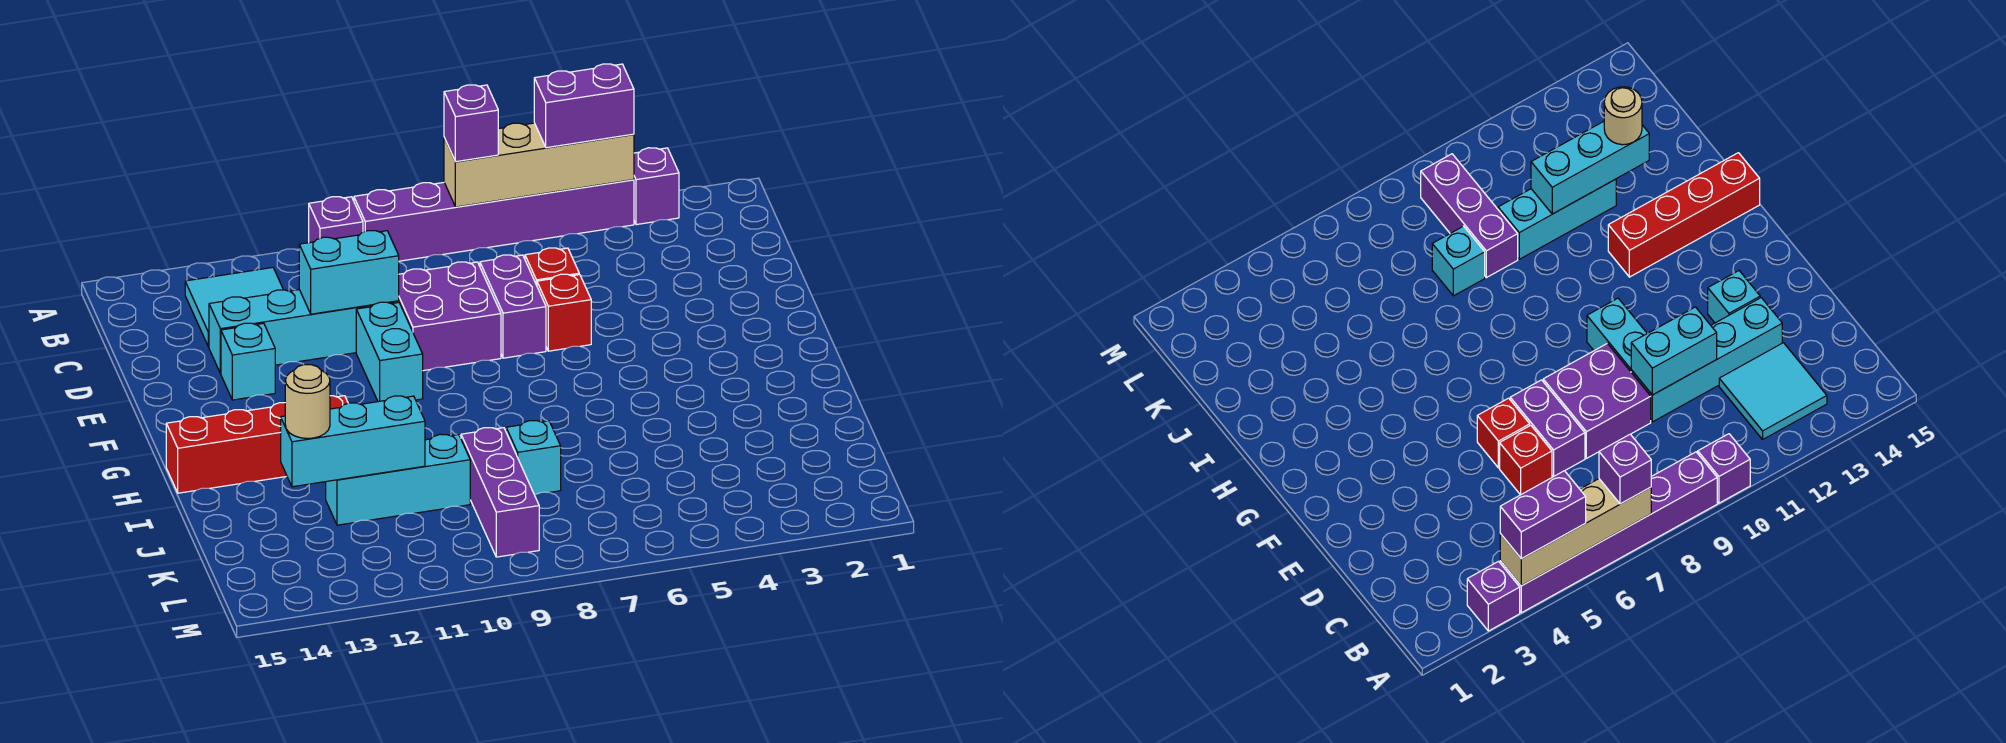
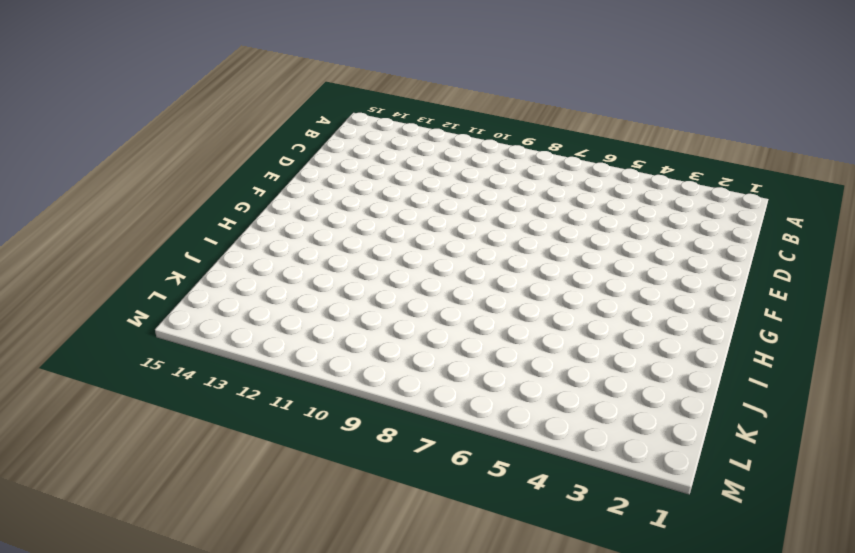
none -> purple 1x1 brick [634,148,679,225]
none -> purple 1x6 brick [354,180,634,261]
none -> purple 1x1 brick [309,197,363,243]

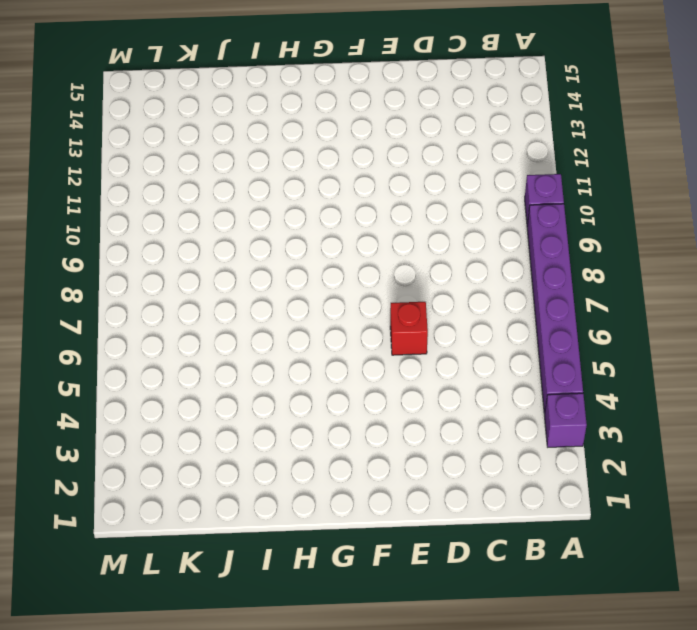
none -> cyan 2x2 tile [185,267,283,347]
none -> red 1x1 brick [525,248,579,285]
none -> purple 1x2 brick [480,255,546,358]

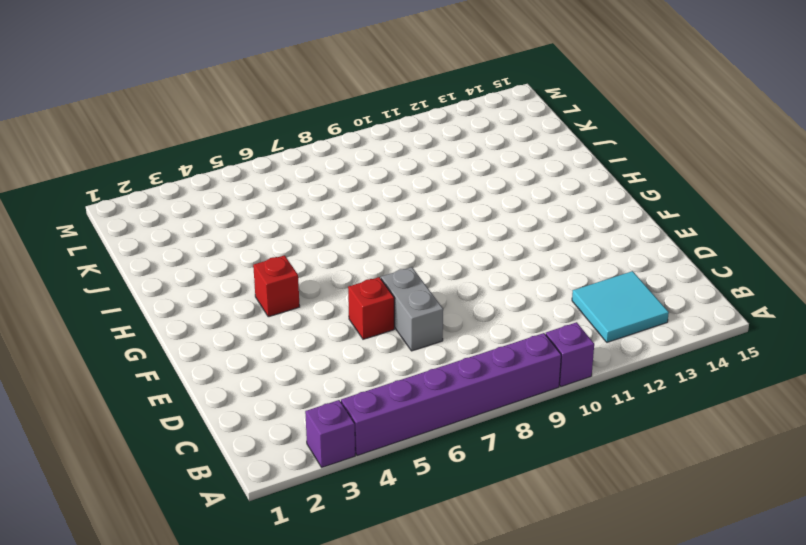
grey 1x2 brick [381,267,443,351] -> purple 1x2 brick [480,255,546,358]
red 1x1 brick [253,255,300,317] -> red 1x1 brick moved to [525,248,579,285]
none -> purple 2x2 brick [399,262,501,371]
none -> cyan 1x4 brick [209,290,399,374]
none -> cyan 1x2 brick [356,302,423,402]

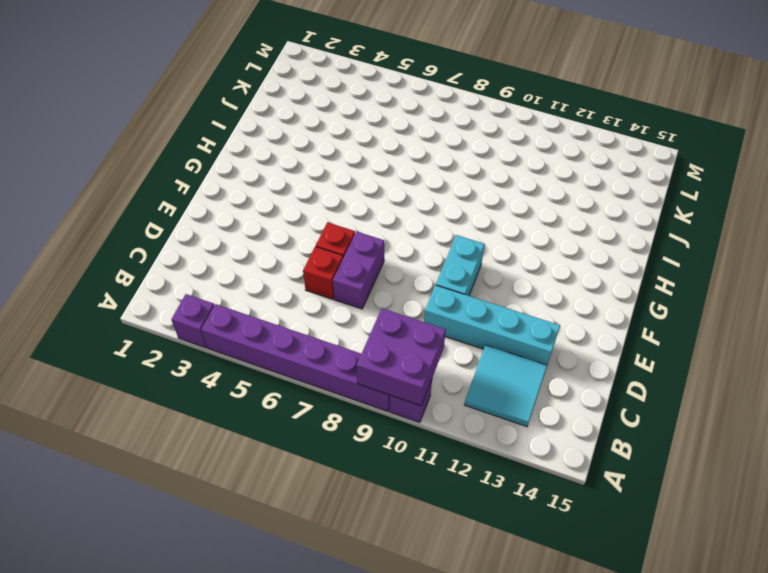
purple 2x2 brick [357,308,446,406] -> purple 2x2 brick moved to [399,262,501,371]
none -> cyan 1x1 brick [221,323,275,400]
none -> red 1x4 brick [166,396,348,493]
none -> cyan 1x1 brick [506,421,561,495]

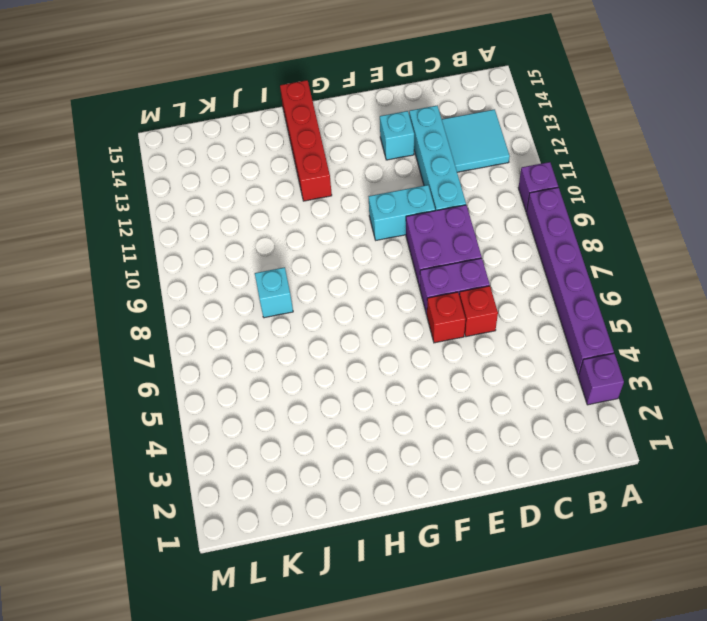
none -> purple 1x3 brick [461,428,539,557]
none -> cyan 1x3 brick [326,434,470,525]
none -> tan 1x4 brick [444,123,634,207]

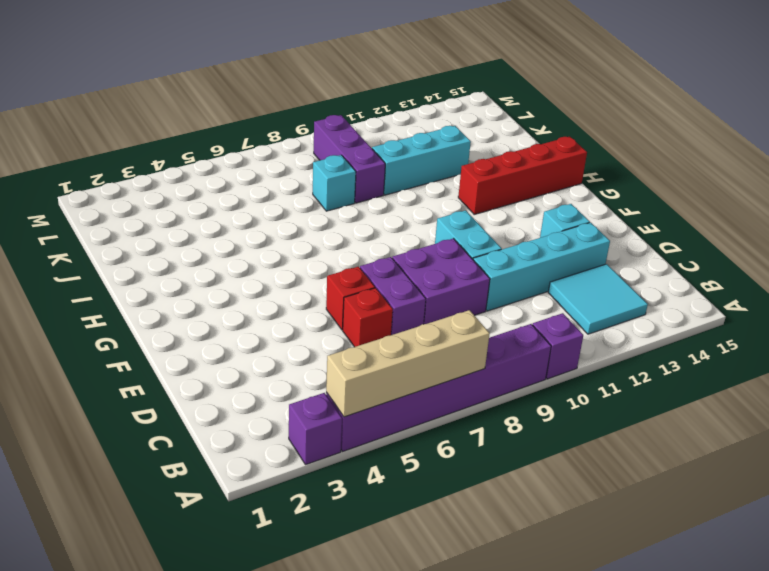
none -> cyan 1x2 brick [299,231,399,314]
none -> cyan 1x3 brick [281,396,425,487]
none -> purple 1x2 brick [534,64,634,148]

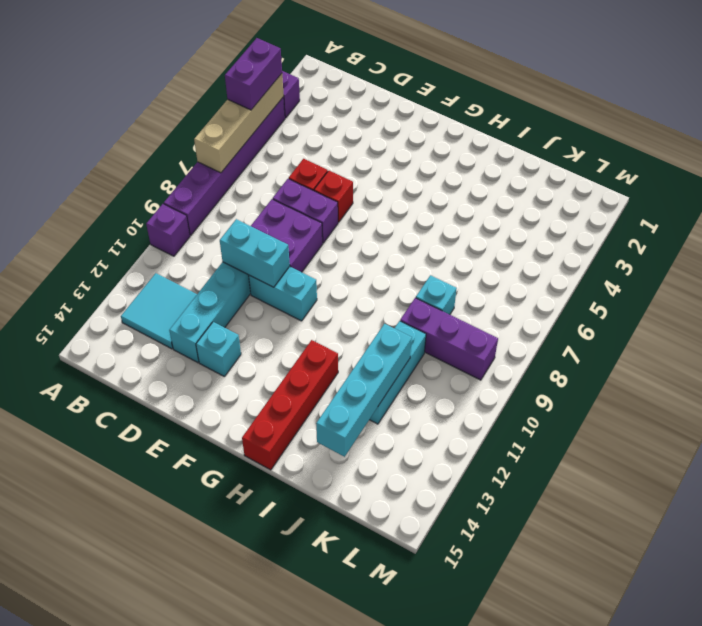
cyan 1x2 brick [220,219,290,287] -> cyan 1x2 brick turned to [299,231,399,314]
cyan 1x4 brick [316,324,412,457] -> cyan 1x3 brick [281,396,425,487]
none -> purple 1x1 brick [444,85,498,162]
none -> tan 1x1 round brick [285,365,330,438]

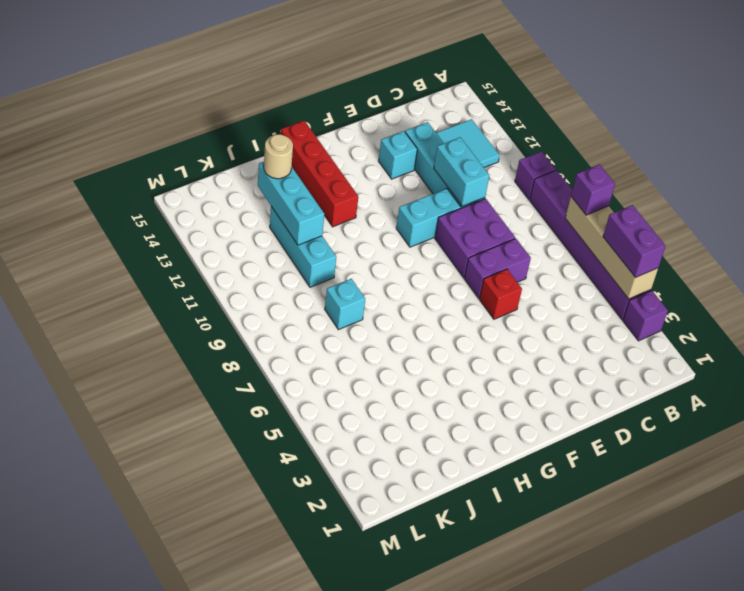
none -> red 1x1 brick [525,248,579,285]
none -> purple 1x3 brick [461,428,539,557]

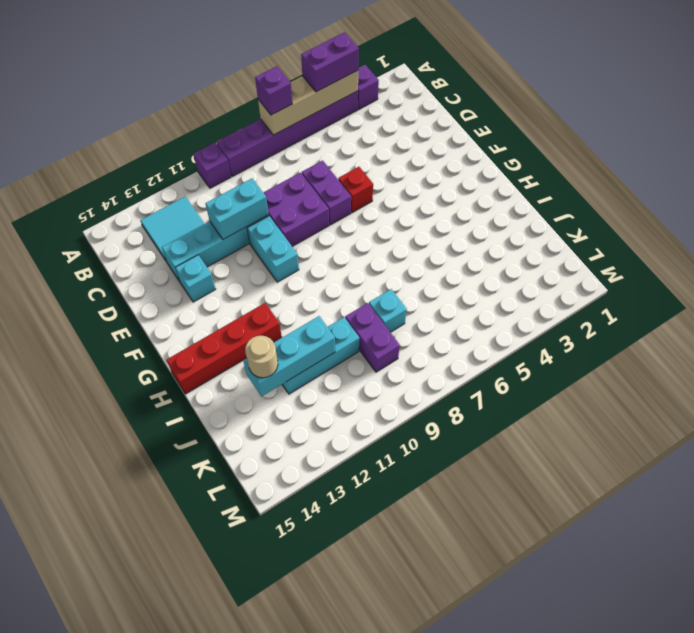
purple 1x2 brick [345,303,400,372] -> purple 1x3 brick [461,428,539,557]
none -> red 1x1 brick [525,248,579,285]

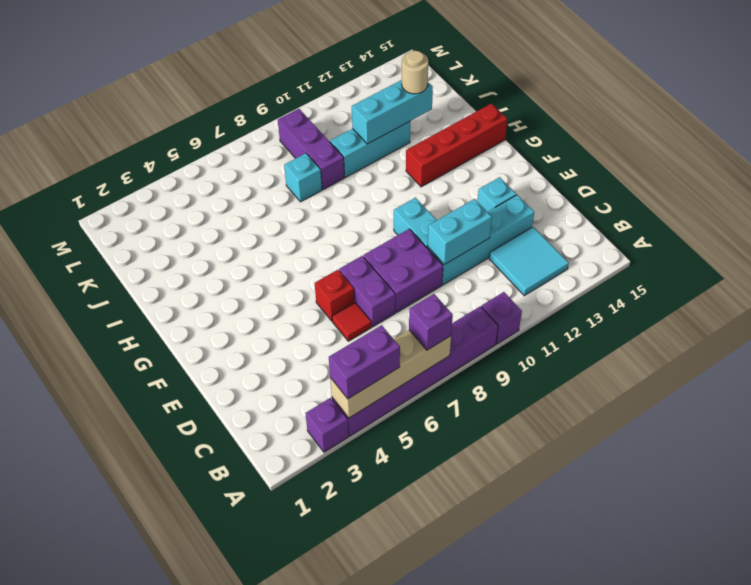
red 1x1 tile [332,303,371,341] -> red 1x1 brick [525,248,579,285]

